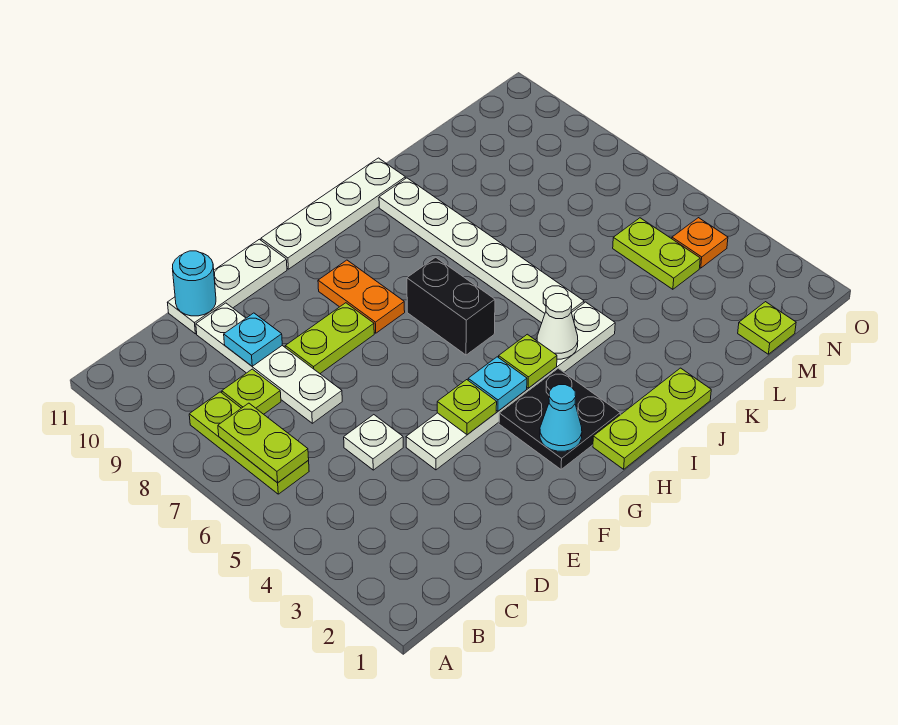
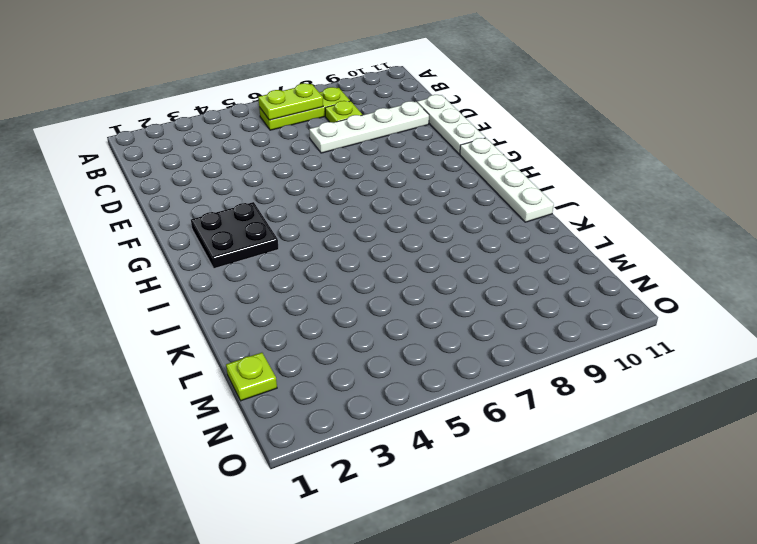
none -> white 1x1 plate [344,415,403,470]
none -> white 1x6 plate [406,302,615,470]
none -> lime 1x2 plate [285,303,374,373]

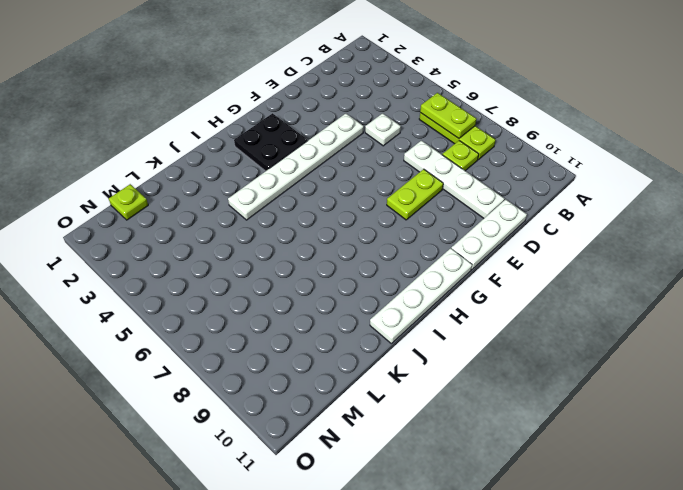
none -> orange 1x2 plate [318,260,405,333]
none -> lime 1x3 plate [593,368,711,469]
none -> black 1x2 brick [407,257,495,355]

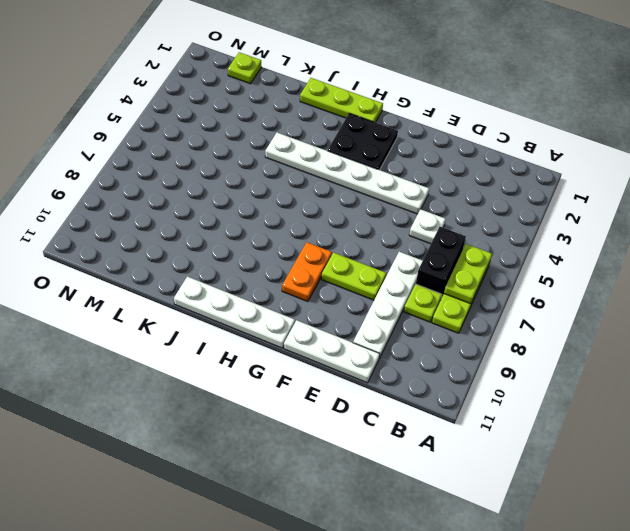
black 1x2 brick [416,227,466,299] -> black 1x2 brick moved to [407,257,495,355]
none -> white 1x6 plate [379,178,584,323]
none -> lime 1x2 plate [613,218,700,289]
none -> orange 1x1 plate [672,218,728,268]

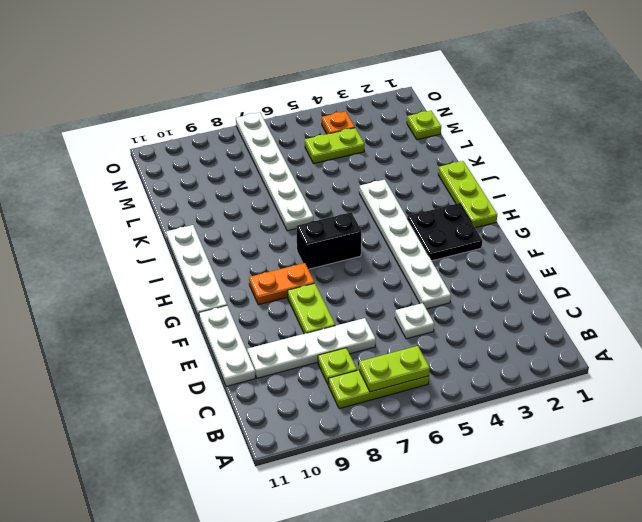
white 1x6 plate [236,112,313,231] -> white 1x6 plate turned to [379,178,584,323]
none -> cyan 1x1 plate [224,313,282,366]
none -> cyan 1x1 round brick [172,251,216,316]
none -> lime 1x1 plate [437,380,497,435]

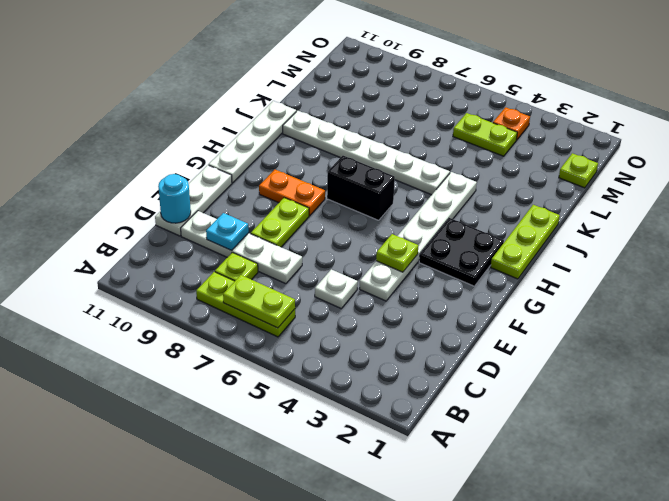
none -> cyan 1x1 cone [540,385,582,451]
none -> cyan 1x1 plate [468,357,527,411]
none -> lime 1x1 plate [499,334,557,388]

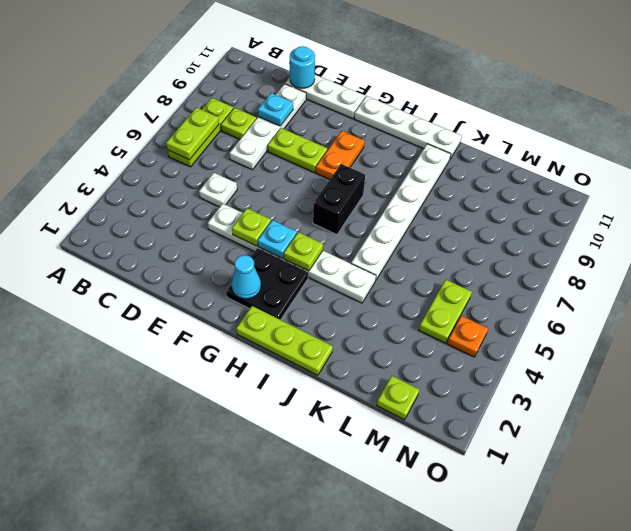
none -> white 1x1 cone [537,294,578,359]

